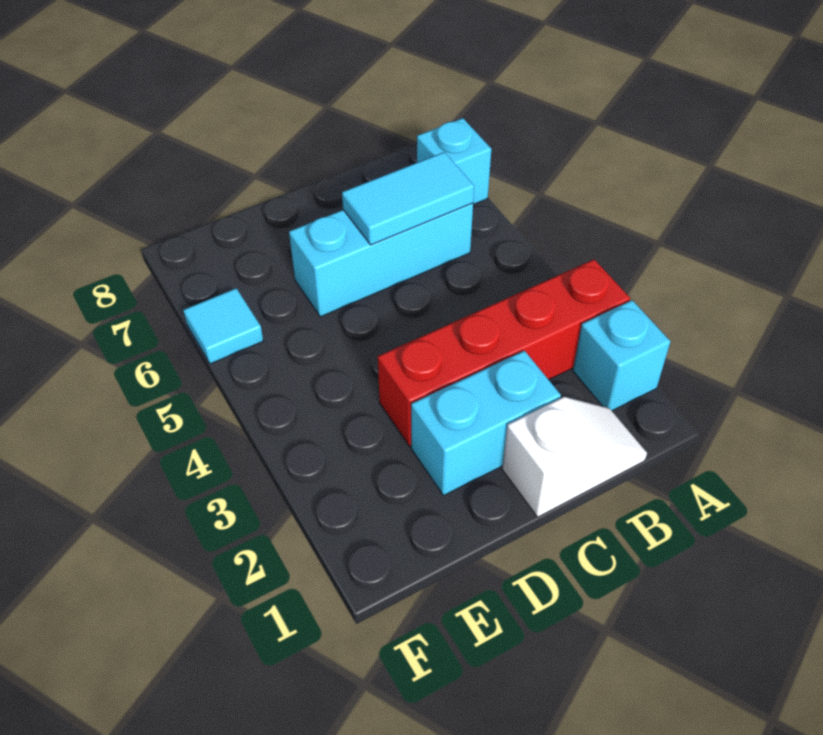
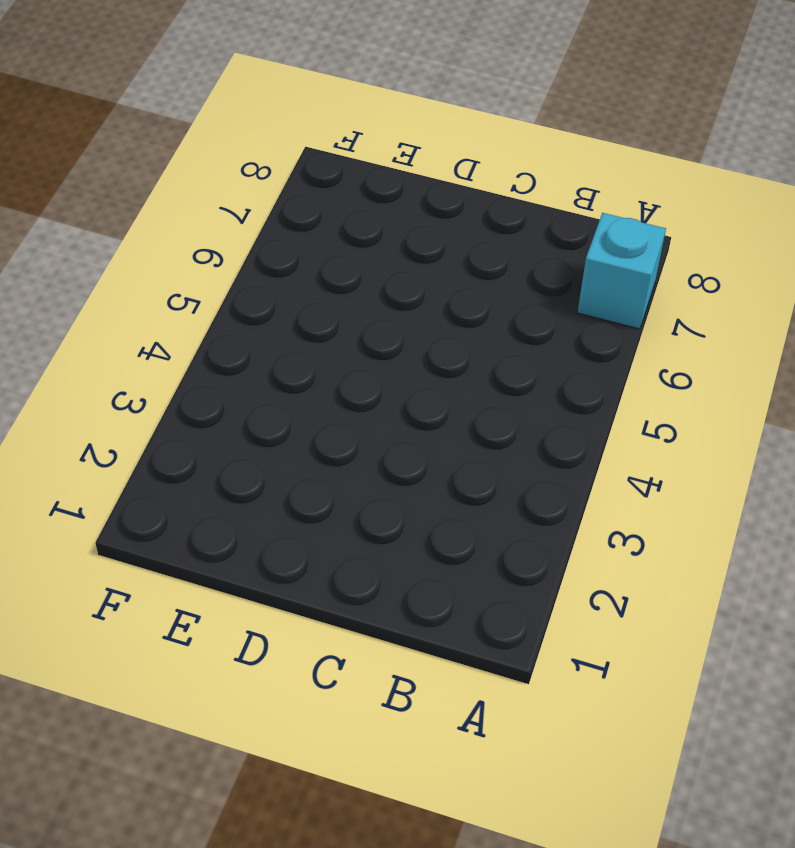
none -> cyan 1x1 brick [573,300,670,411]
none -> red 1x4 brick [378,260,630,446]

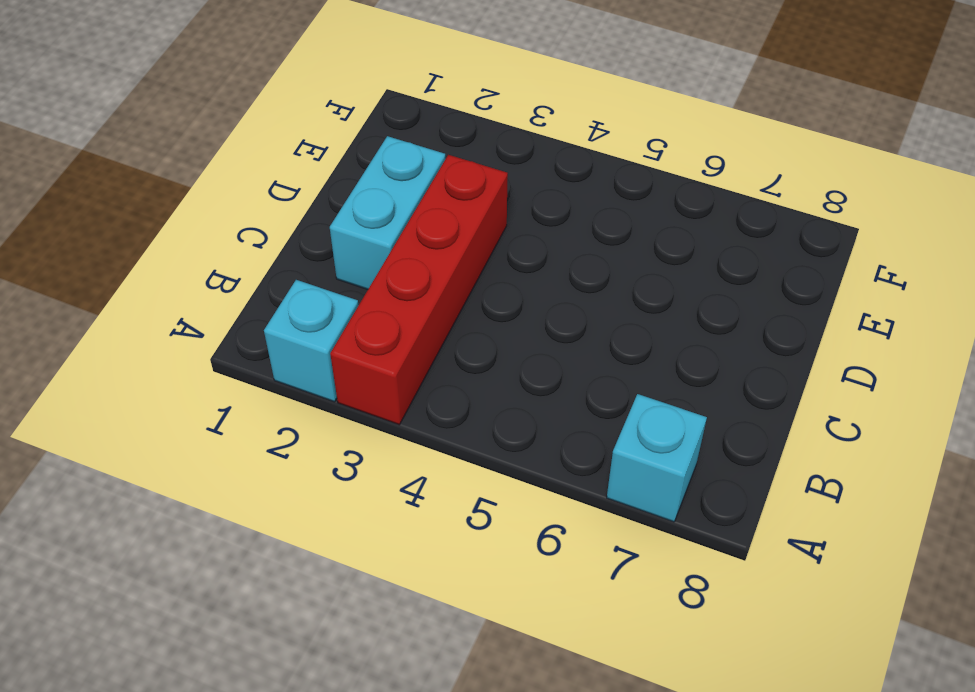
none -> white 1x2 slope [502,397,647,517]
none -> cyan 1x3 brick [289,203,473,317]

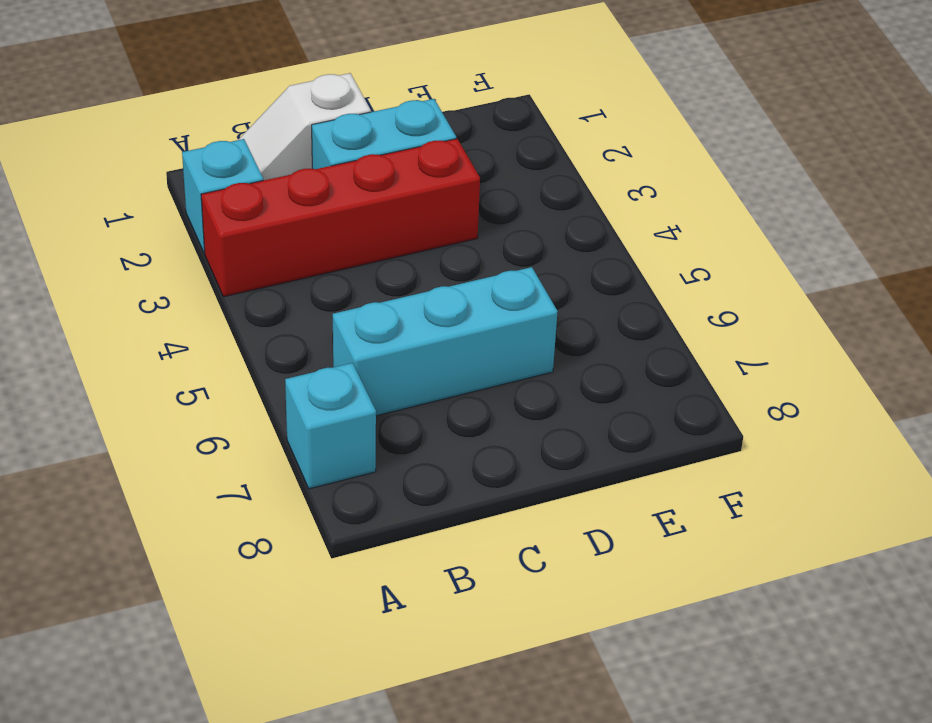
none -> cyan 1x1 tile [183,288,263,364]
none -> cyan 1x2 tile [342,152,474,245]

